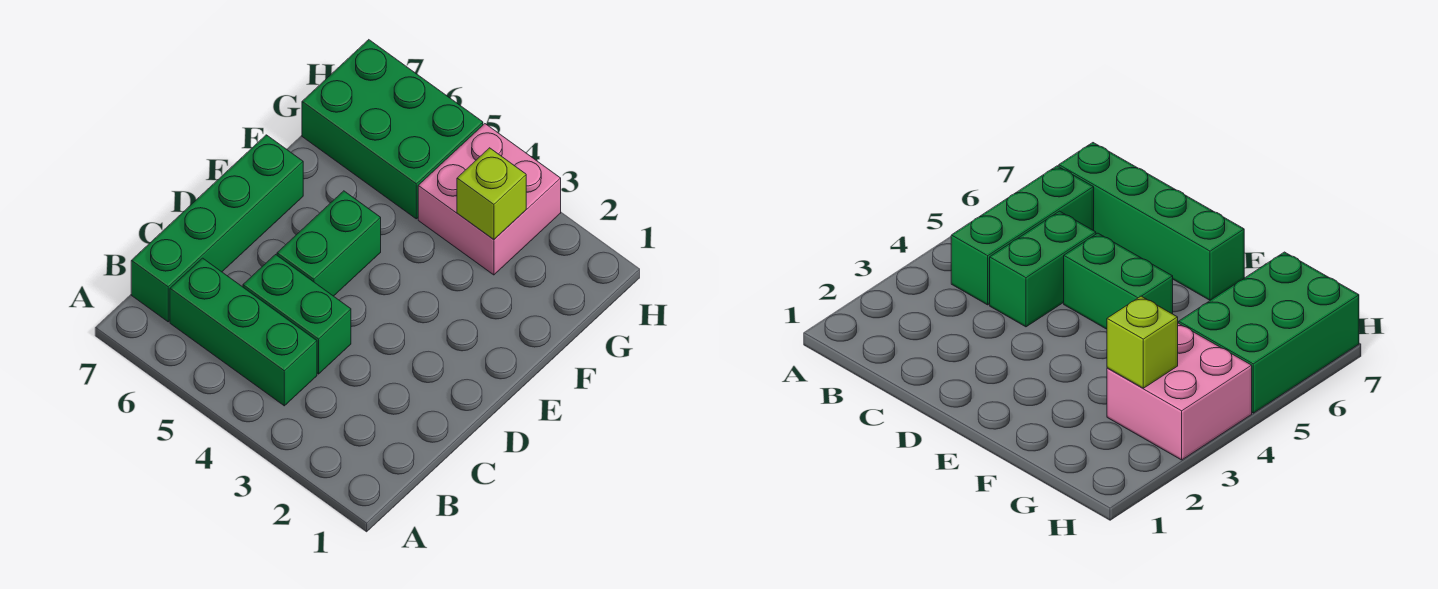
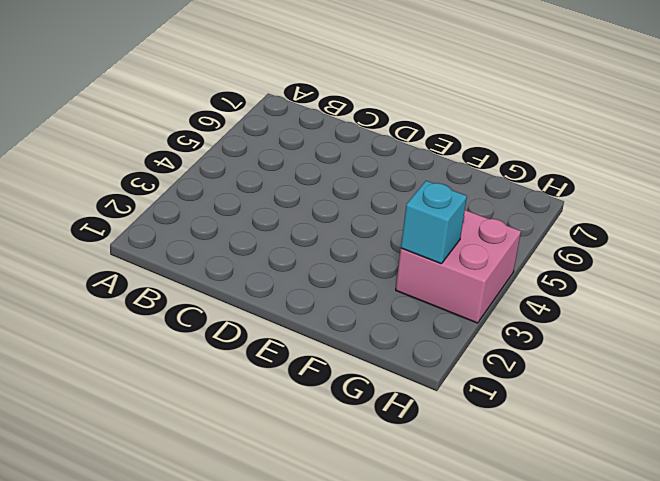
cyan 1x1 brick [401,181,467,264] -> lime 1x1 brick [457,148,526,240]
none -> green 1x3 brick [170,258,317,406]
none -> green 1x4 brick [131,135,303,322]

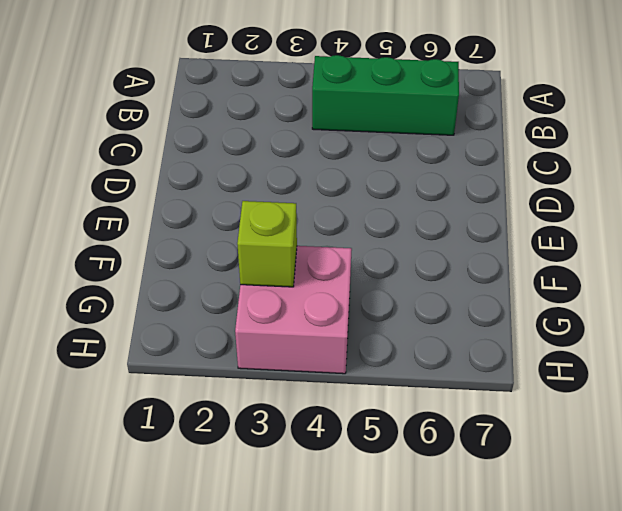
none -> green 1x4 brick [131,135,303,322]
none -> green 1x2 brick [243,255,351,374]

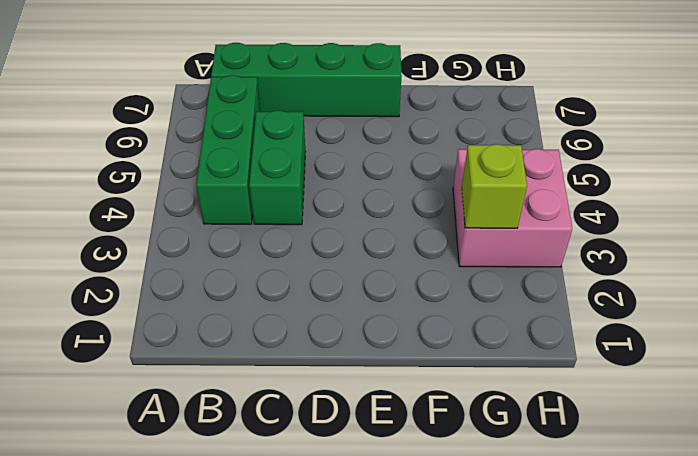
none -> green 1x2 brick [277,191,381,296]
none -> green 2x3 brick [302,40,483,219]

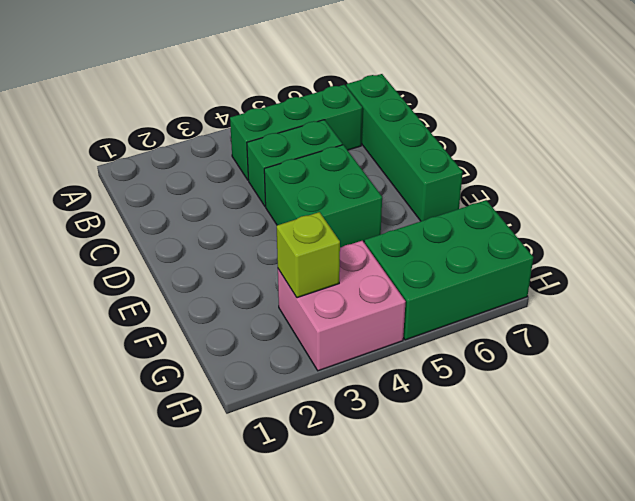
green 2x2 brick [264,145,382,248] -> green 1x2 brick [277,191,381,296]

